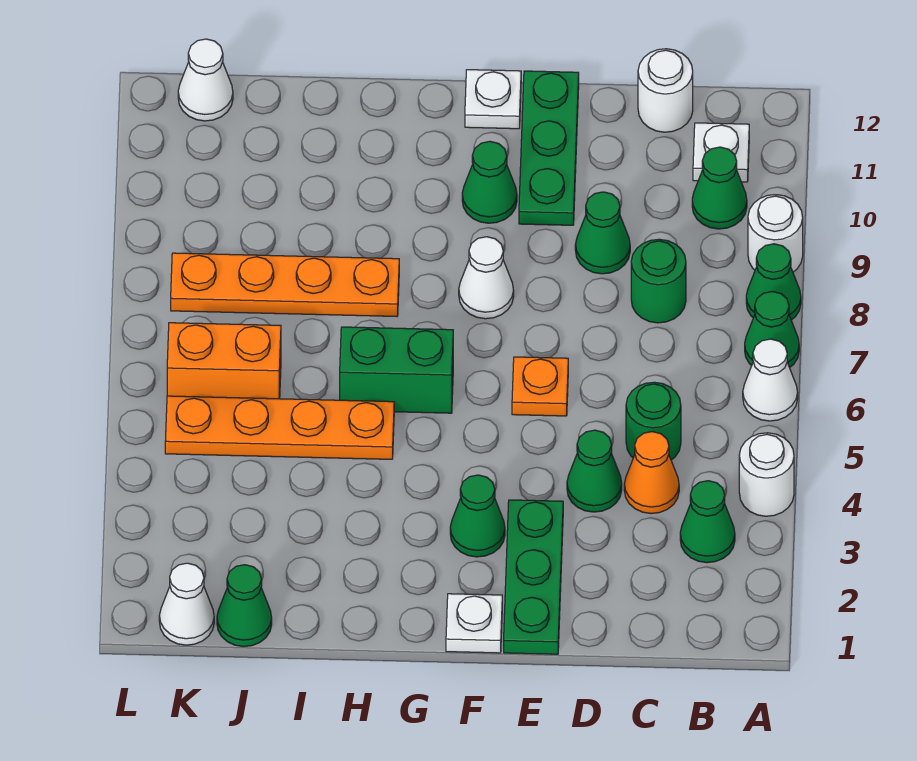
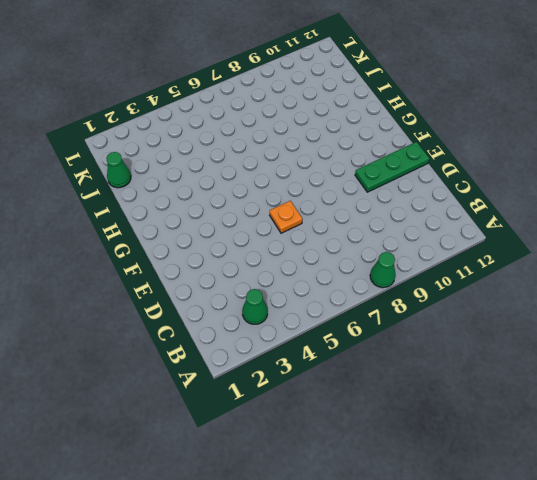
none -> white 1x1 round brick [739,433,794,516]
none -> white 1x1 cone [743,339,798,421]
none -> green 1x1 cone [745,291,799,368]

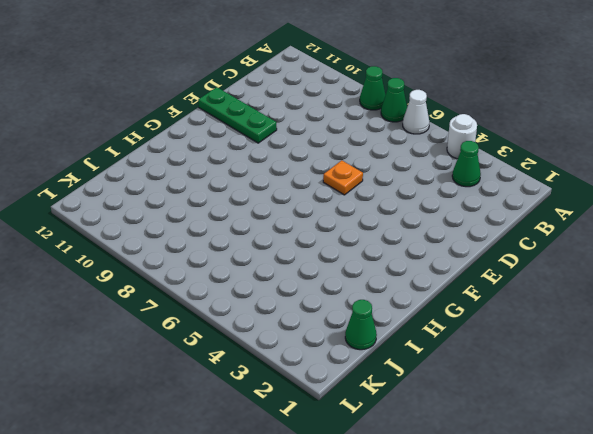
none -> white 1x1 round brick [748,195,803,272]
none -> green 1x1 cone [692,147,747,229]
none -> white 1x1 plate [693,123,749,182]

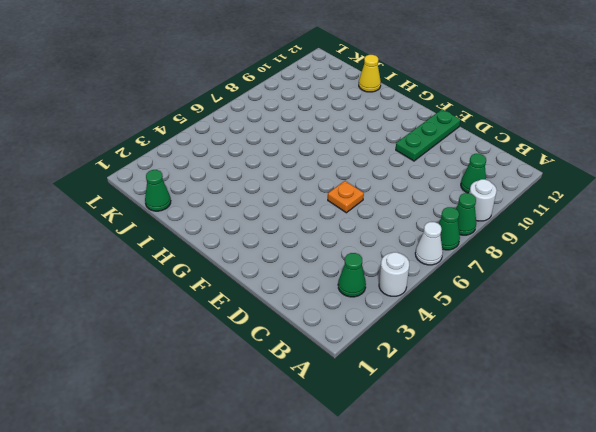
yellow 1x1 cone [359,55,381,92] -> none
none -> white 1x1 plate [693,123,749,182]
none -> orange 1x1 cone [624,432,679,513]
none -> green 1x1 round brick [626,382,681,460]

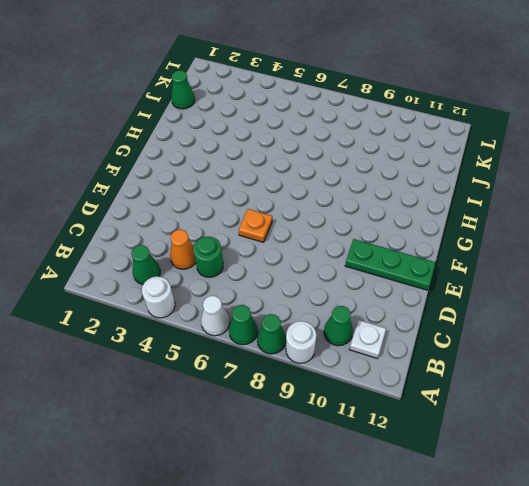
none -> green 1x1 round brick [631,239,686,323]
none -> white 1x1 round brick [638,49,693,132]
none -> green 1x1 cone [567,430,622,512]

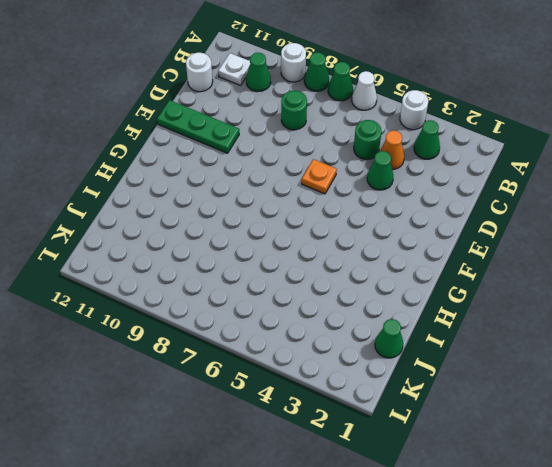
none -> green 1x1 cone [575,192,630,274]
none -> green 1x3 plate [504,500,563,654]
none -> white 1x1 plate [446,594,502,653]

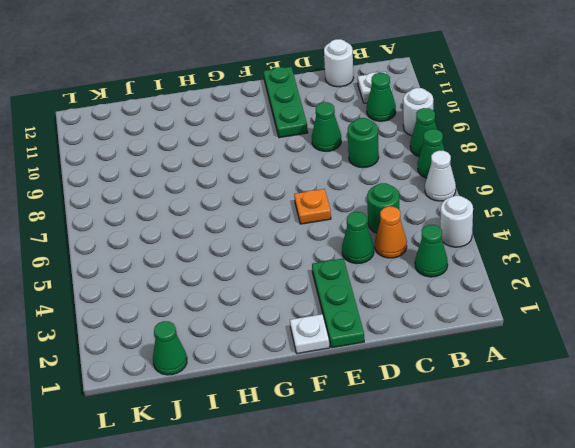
none -> green 1x1 cone [450,475,505,557]
none -> white 1x1 cone [459,237,514,319]
none -> green 1x1 cone [462,141,517,223]

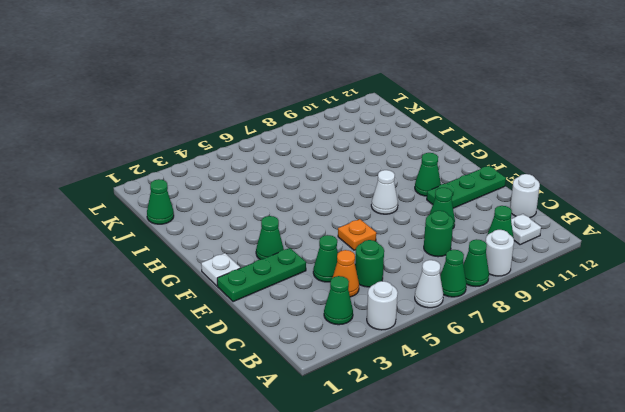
none -> white 1x1 plate [465,70,521,129]
none -> green 1x2 brick [340,327,453,413]
none -> orange 1x4 plate [165,396,394,459]

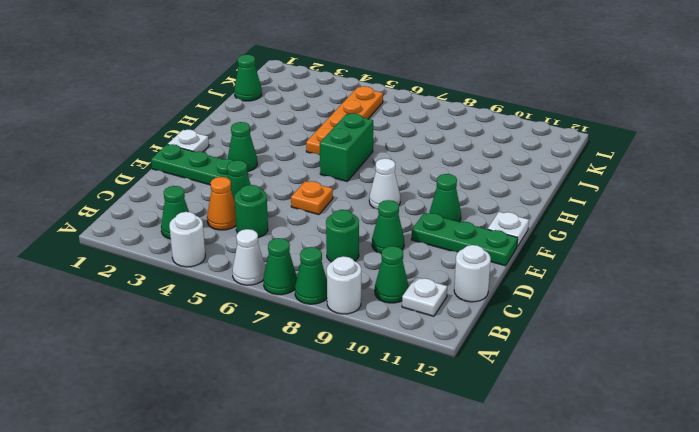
none -> orange 1x4 plate [171,253,399,316]
none -> orange 1x2 brick [167,323,281,399]
none -> white 1x1 cone [159,563,214,645]

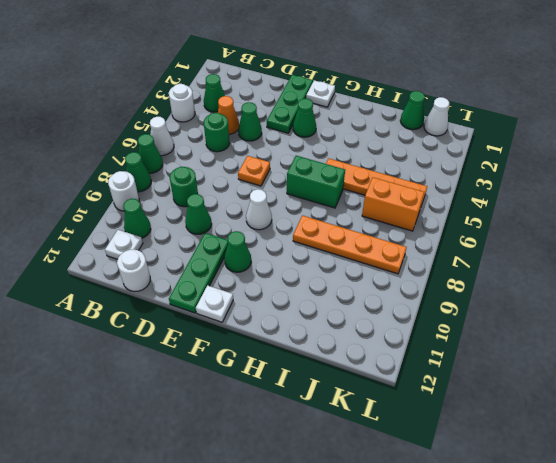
none -> white 1x1 cone [178,39,233,121]

